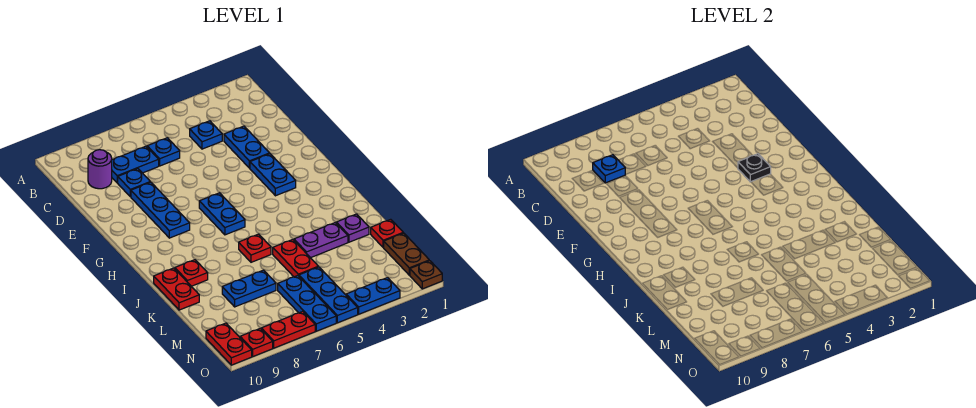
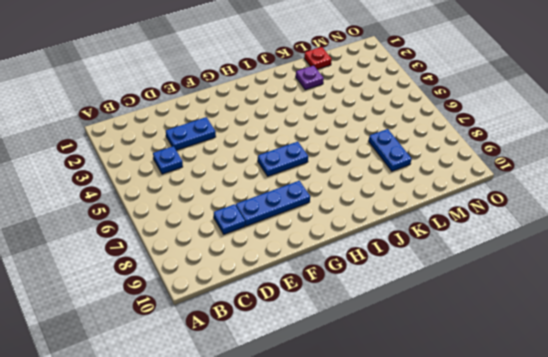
none -> blue 1x1 plate [147,138,180,166]
none -> blue 1x2 plate [112,146,159,183]
none -> purple 1x1 round brick [88,150,112,189]

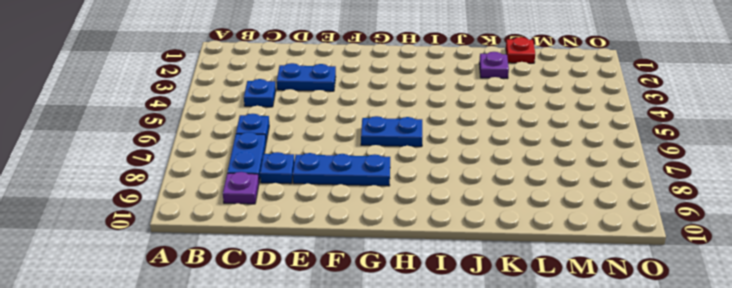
purple 1x1 plate [223,172,259,204] -> purple 1x1 round brick [88,150,112,189]
none -> blue 1x2 plate [250,154,296,196]
none -> red 1x1 plate [239,234,271,262]
none -> red 1x1 plate [175,260,208,286]

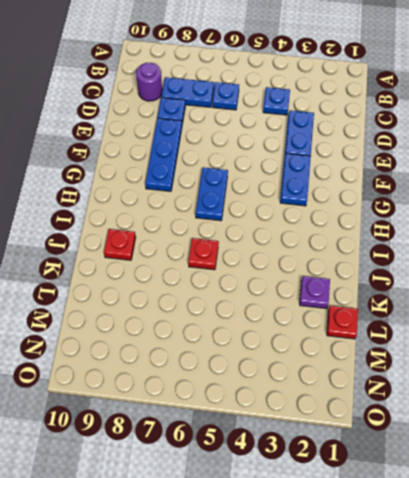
none -> red 1x2 plate [154,268,199,310]
none -> purple 1x2 plate [294,223,348,258]
none -> red 1x2 plate [273,240,318,277]

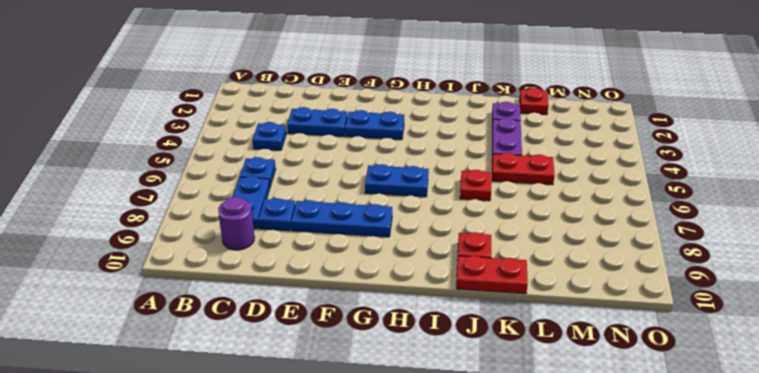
none -> blue 1x2 plate [222,270,276,307]
none -> brown 1x2 plate [384,233,429,275]
none -> blue 1x3 plate [299,267,358,323]

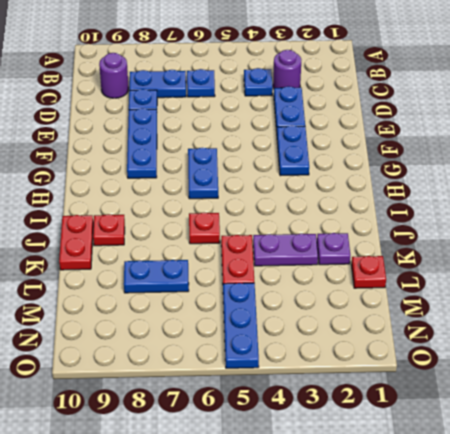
purple 1x1 round brick [273,50,301,88] -> none
none -> brown 1x2 plate [384,233,429,275]
none -> blue 1x3 plate [278,276,336,331]
none -> red 1x2 plate [206,323,252,365]

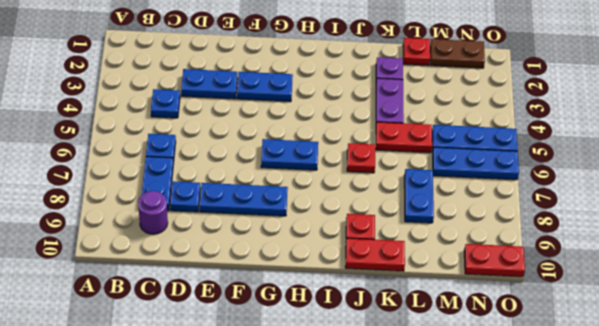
none -> brown 1x1 plate [410,261,442,289]
none -> blue 1x2 plate [346,278,400,314]
none -> red 1x2 plate [261,311,315,348]

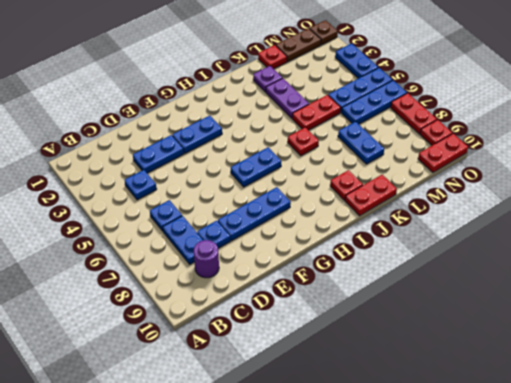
none -> blue 1x1 plate [593,155,625,183]
none -> black 1x1 plate [738,154,771,182]

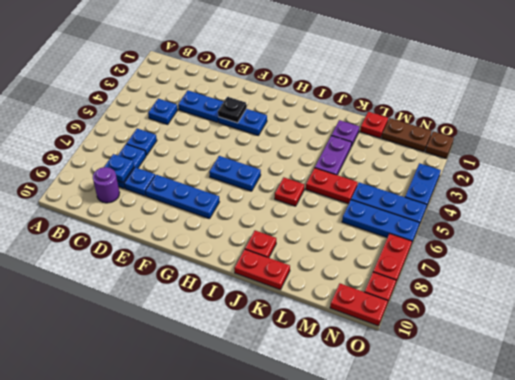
none -> blue 1x2 plate [222,270,276,307]

